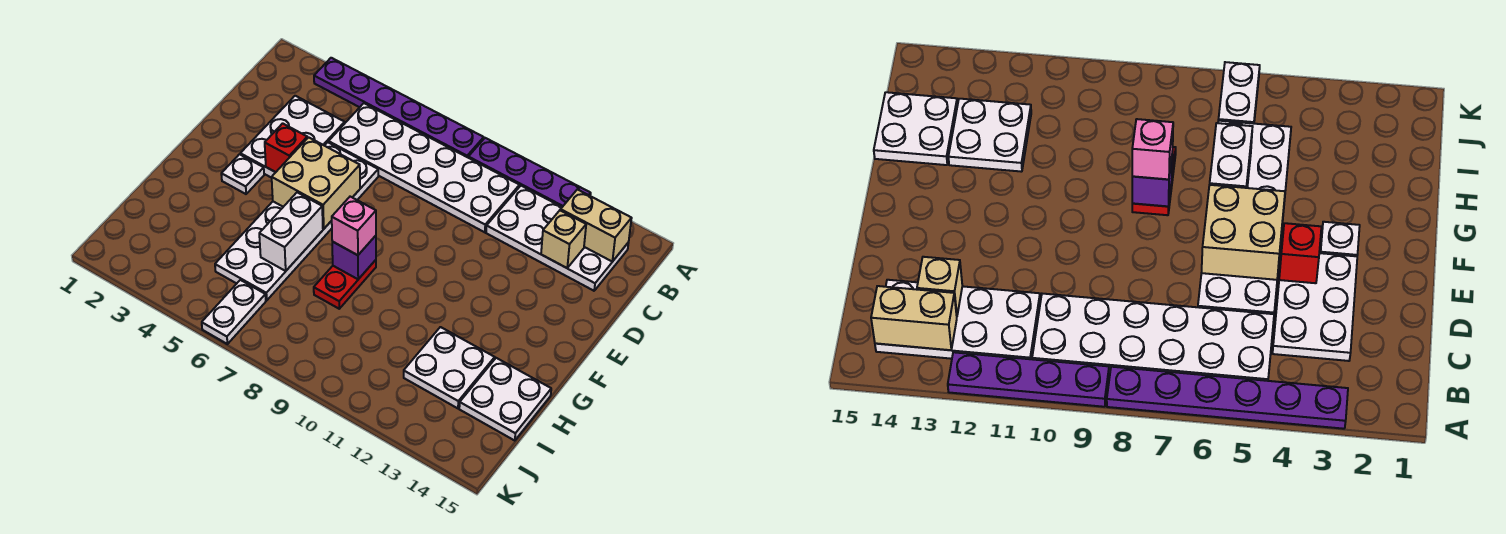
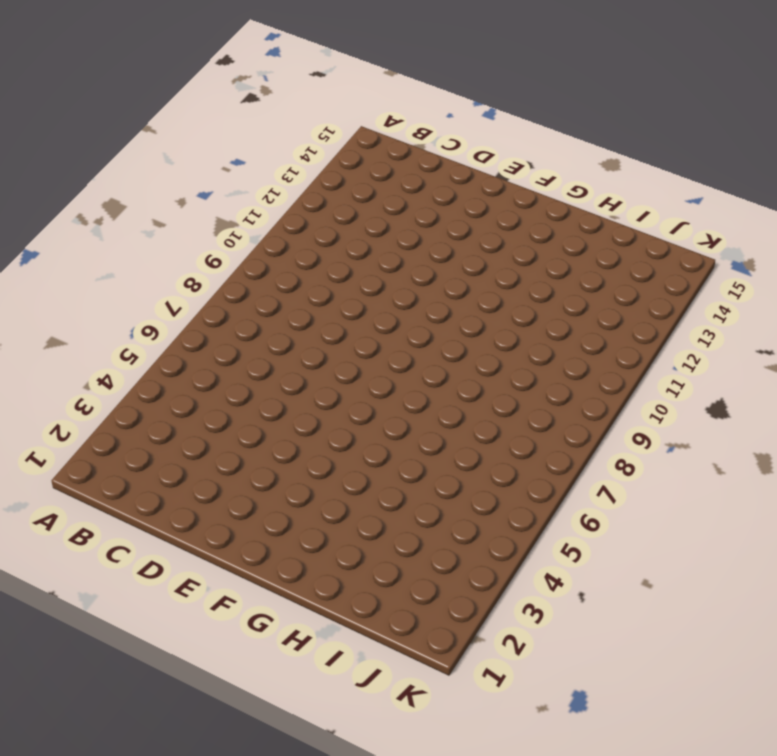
none -> purple 1x6 plate [314,58,484,157]
none -> purple 1x4 plate [468,138,591,207]
none -> white 2x6 plate [329,103,519,232]

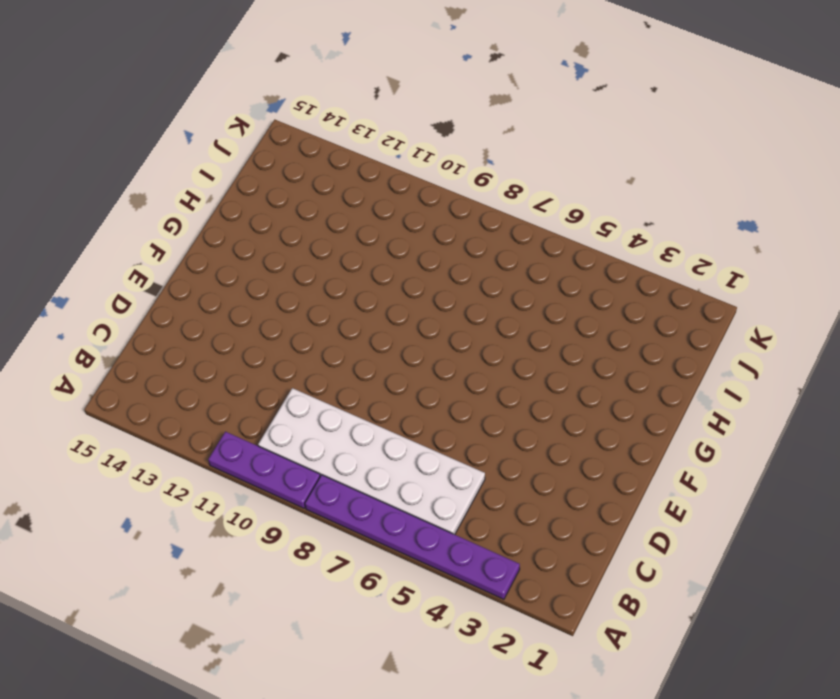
purple 1x3 plate [208,432,320,508] -> purple 1x4 plate [468,138,591,207]
none -> white 2x4 plate [486,186,629,291]
none -> white 2x3 plate [240,96,345,178]
none -> white 2x6 plate [215,142,378,300]

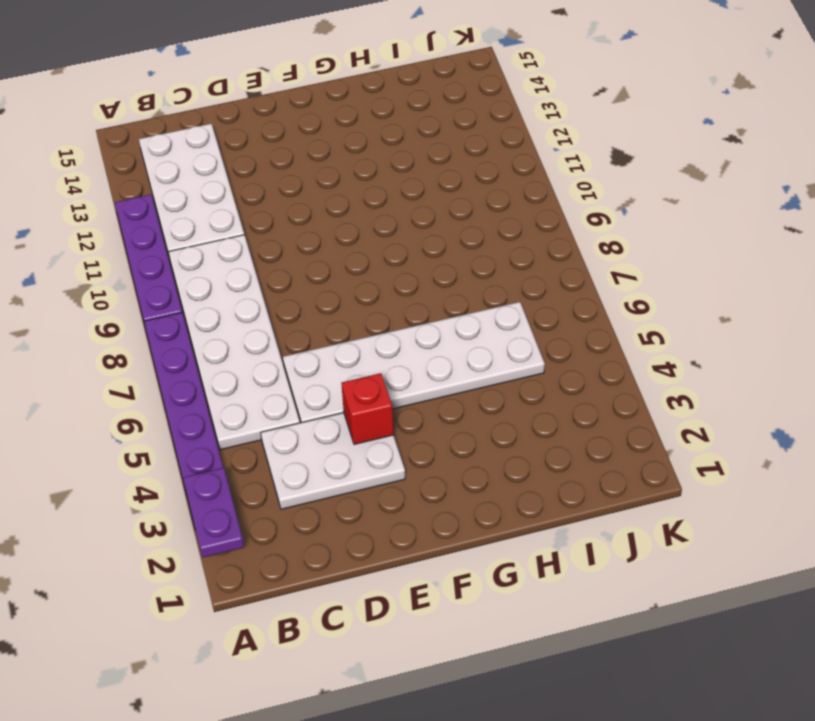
purple 1x2 plate [183,468,244,557] -> none
none -> white 1x1 plate [221,154,264,194]
none -> red 1x2 plate [314,260,376,309]
none -> white 2x2 plate [404,327,495,408]

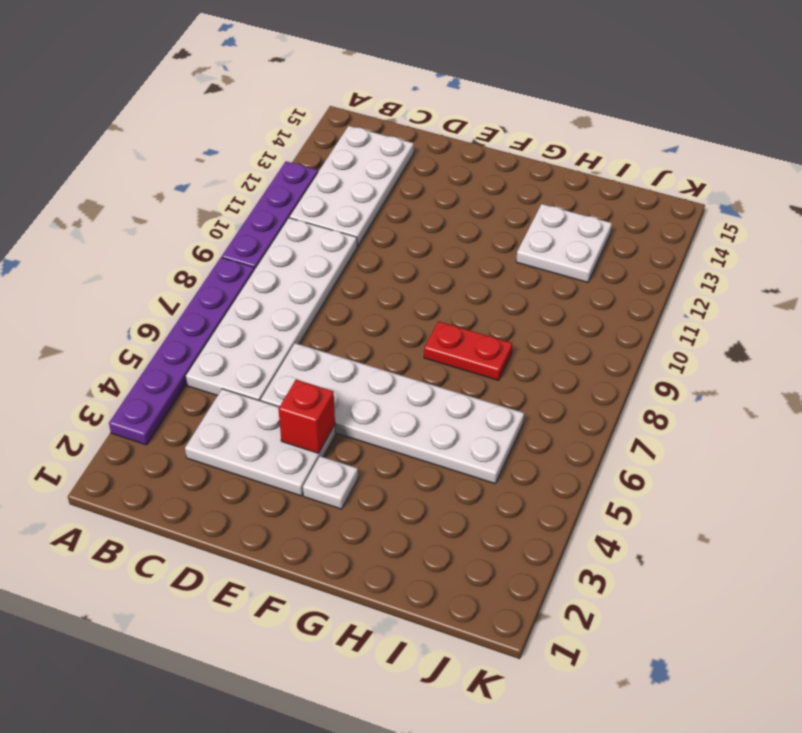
none -> white 2x2 plate [459,358,551,441]
none -> white 1x2 plate [202,280,266,344]
none -> tan 1x2 brick [561,189,632,261]

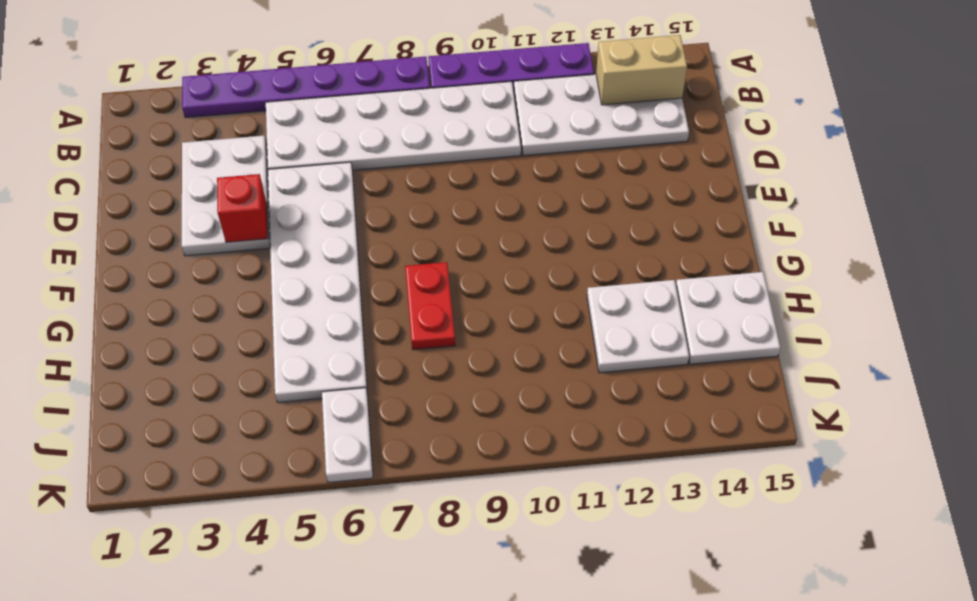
none -> white 1x1 plate [221,154,264,194]
none -> tan 1x1 brick [541,210,586,268]
none -> tan 2x2 brick [272,137,360,229]

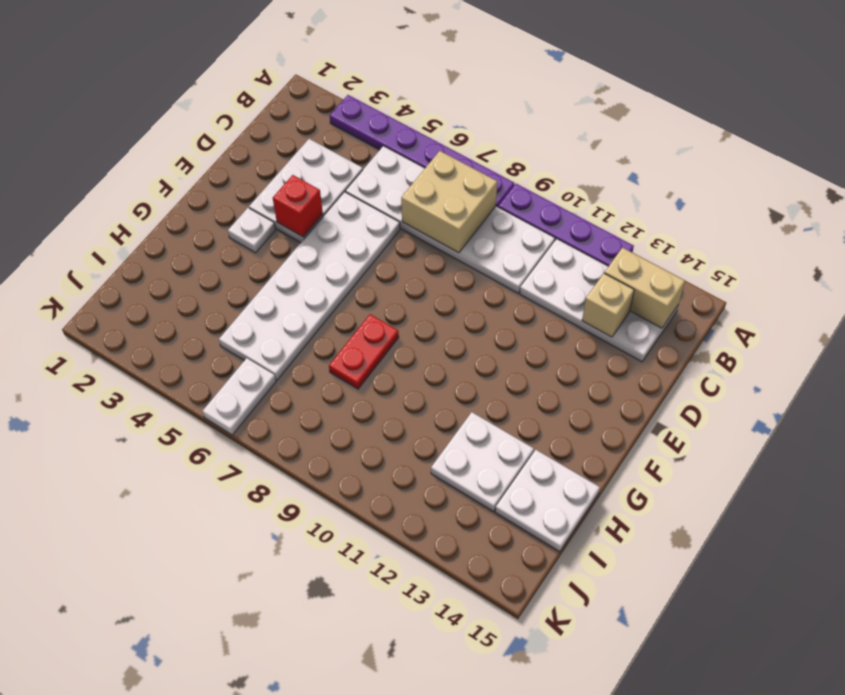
tan 2x2 brick [401,151,497,253] -> tan 2x2 brick moved to [272,137,360,229]
none -> white 1x2 brick [259,192,323,271]
none -> purple 1x1 brick [332,236,376,279]
none -> pink 1x1 brick [332,197,376,255]

